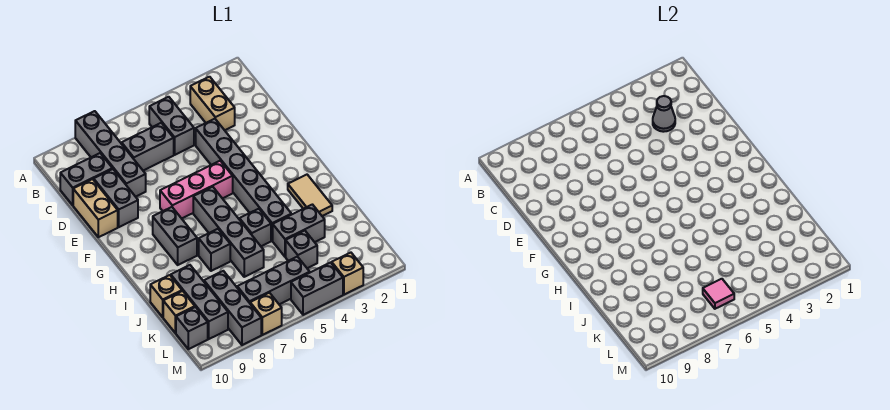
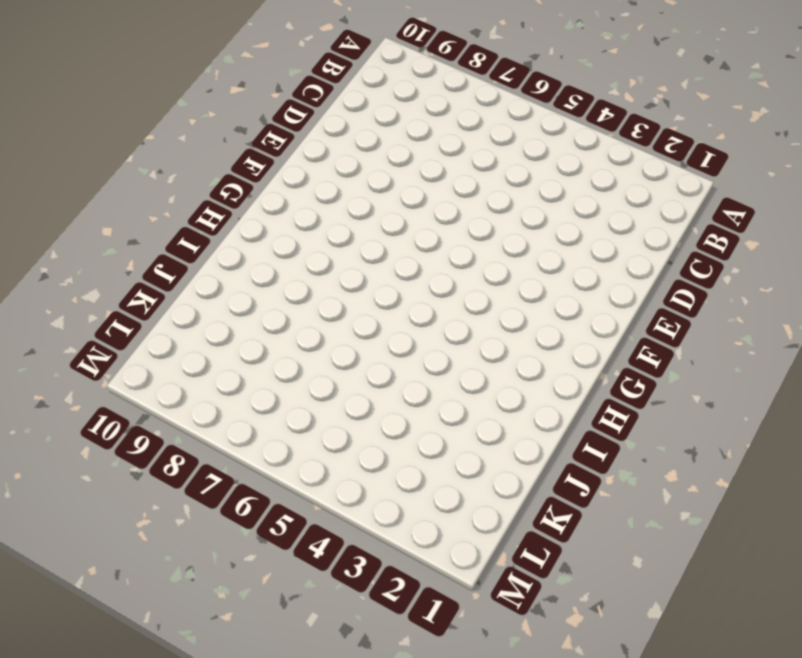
none -> grey 1x4 brick [75,111,146,197]
none -> tan 1x2 brick [190,77,235,130]
none -> grey 1x2 brick [149,97,194,155]

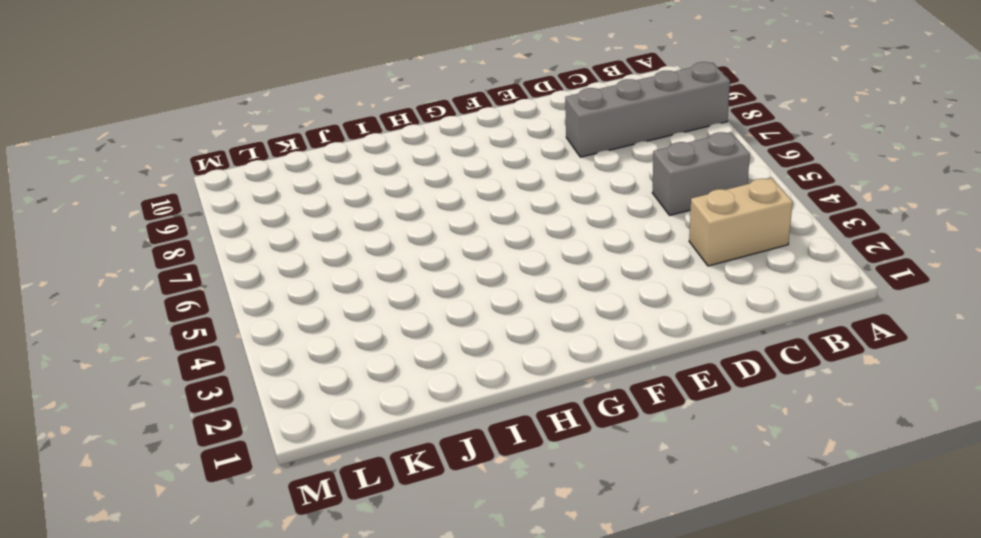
none -> grey 1x2 brick [122,123,174,171]
none -> grey 1x2 brick [60,153,112,205]
none -> grey 1x6 brick [196,119,292,241]

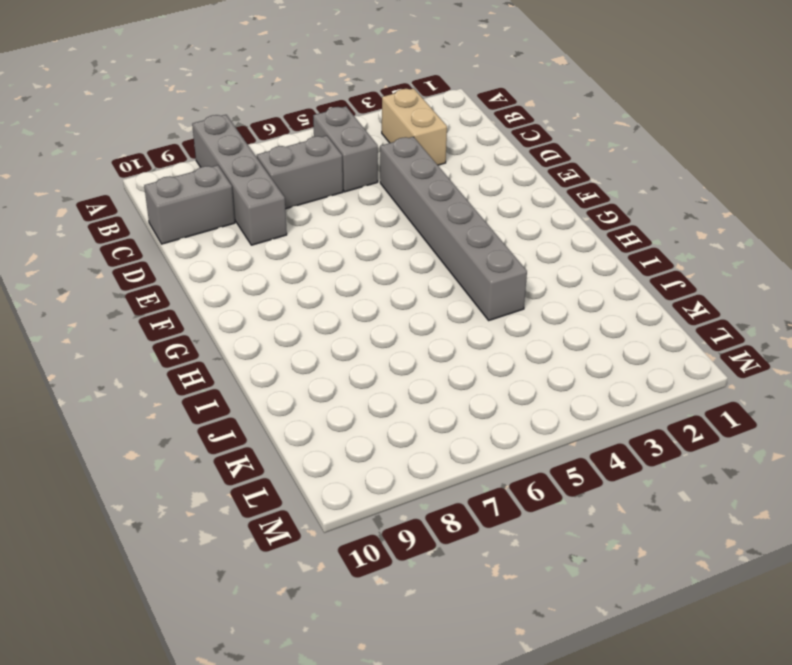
none -> grey 1x2 brick [94,169,138,227]
none -> tan 1x2 brick [73,179,118,237]
none -> pink 1x3 brick [160,161,233,219]

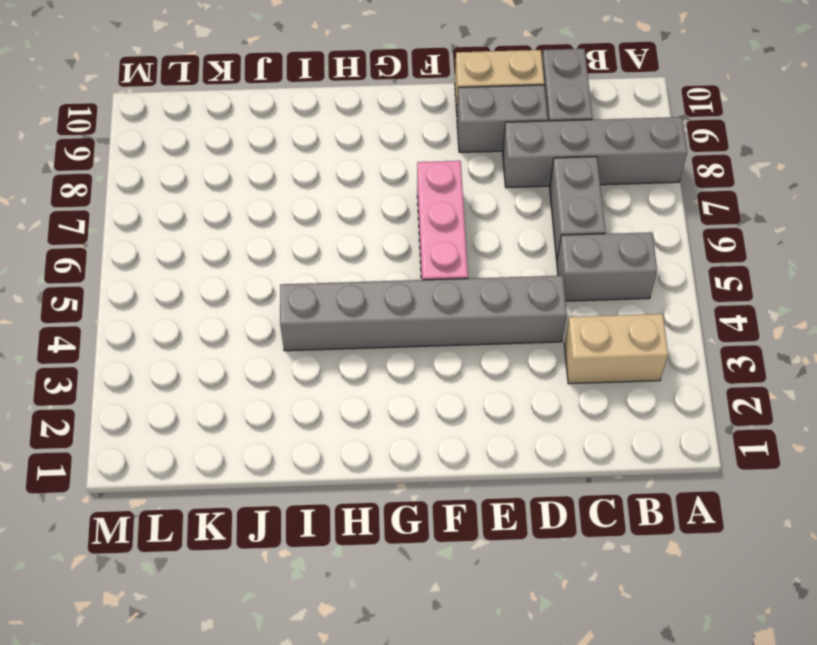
none -> grey 1x4 brick [193,187,264,277]
none -> grey 1x2 brick [153,207,197,265]
none -> tan 1x2 tile [288,175,332,216]

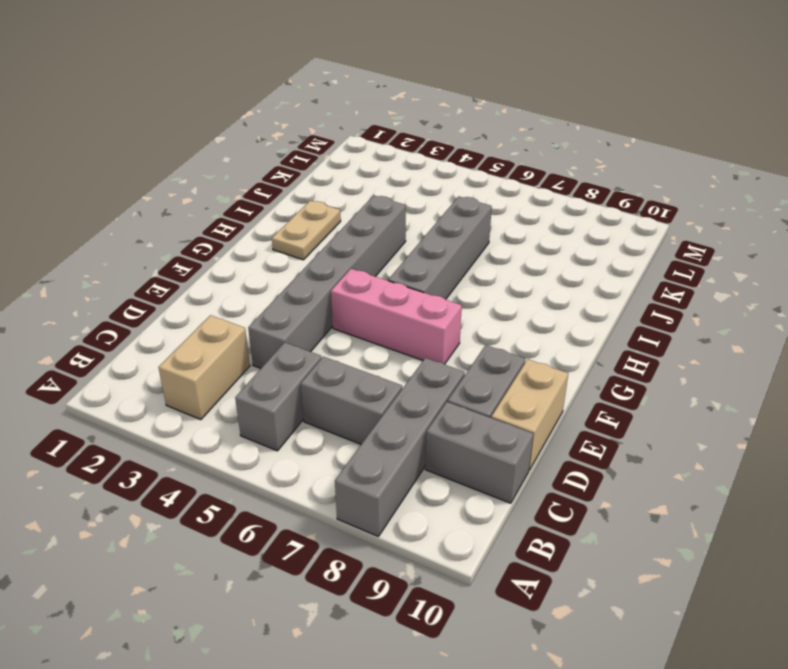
tan 1x2 plate [272,201,341,260] -> tan 1x2 tile [288,175,332,216]
none -> grey 1x2 brick [153,207,197,265]
none -> grey 1x1 brick [239,209,271,246]
none -> grey 1x1 brick [199,229,230,271]

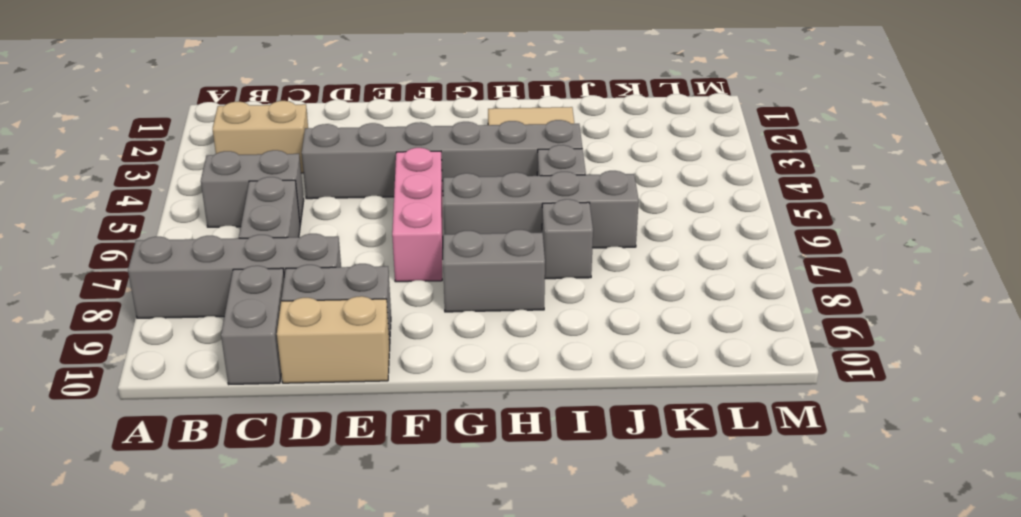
none -> grey 1x2 brick [273,205,325,257]
none -> grey 1x3 brick [171,265,228,339]
none -> tan 1x1 brick [150,275,182,317]

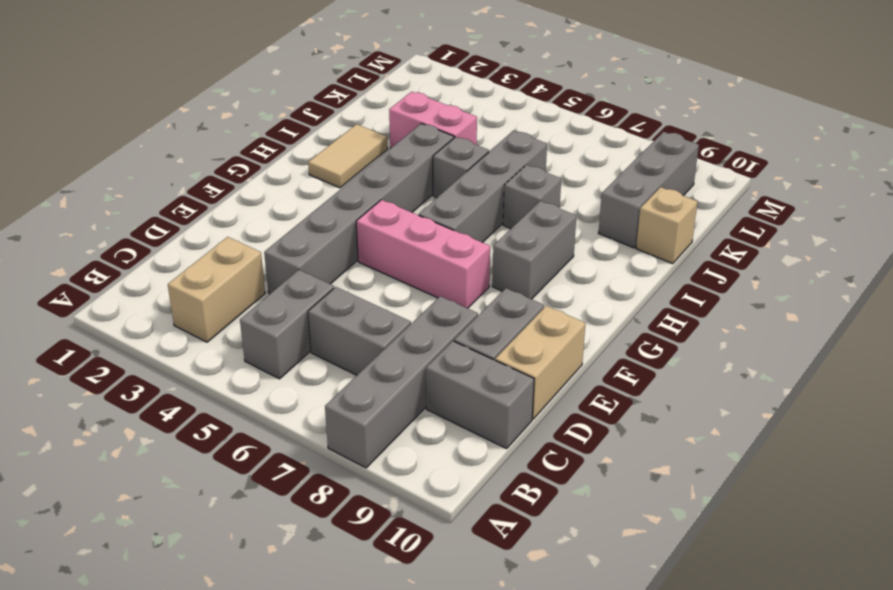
pink 1x2 brick [389,92,477,149] -> grey 1x2 brick [273,205,325,257]
none -> grey 1x1 brick [286,231,317,268]
none -> grey 1x3 brick [204,271,261,345]
none -> tan 1x1 brick [163,291,195,333]

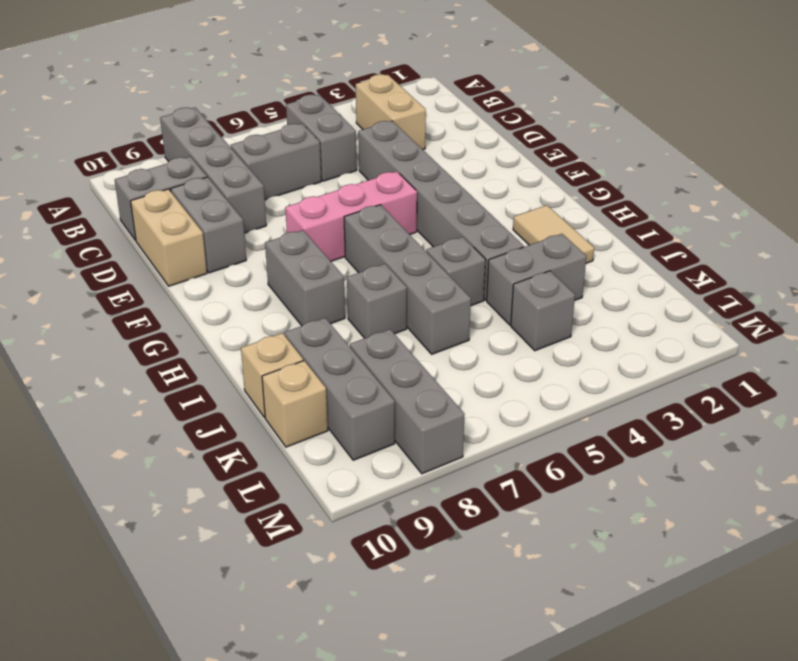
none -> grey 1x3 brick [237,257,310,304]
none -> grey 1x1 brick [176,307,208,349]
none -> tan 1x1 brick [332,253,363,295]

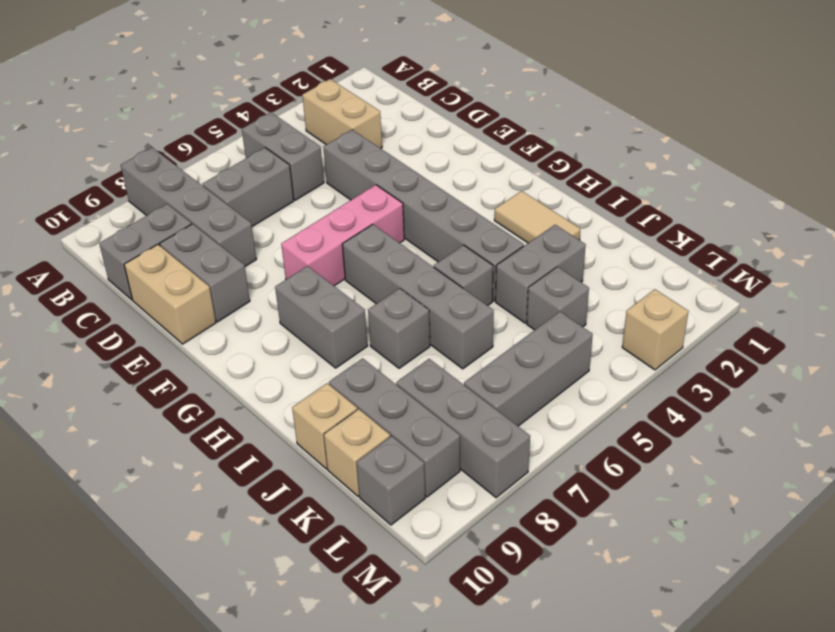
none -> grey 1x2 brick [291,263,343,315]
none -> tan 1x1 brick [250,293,282,335]
none -> grey 1x1 cone [653,96,675,132]

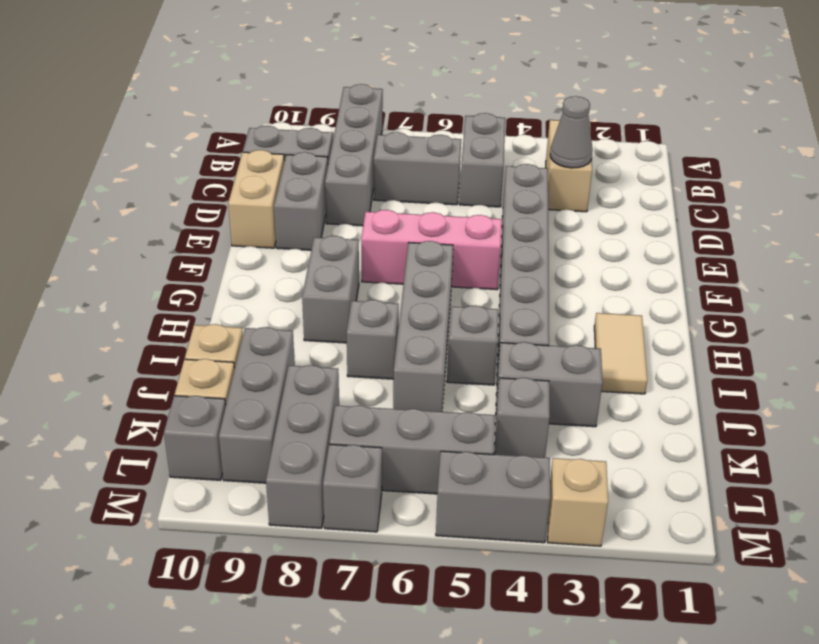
grey 1x1 brick [323,444,382,532] -> tan 1x1 brick [250,293,282,335]
none -> pink 1x1 tile [703,279,734,309]

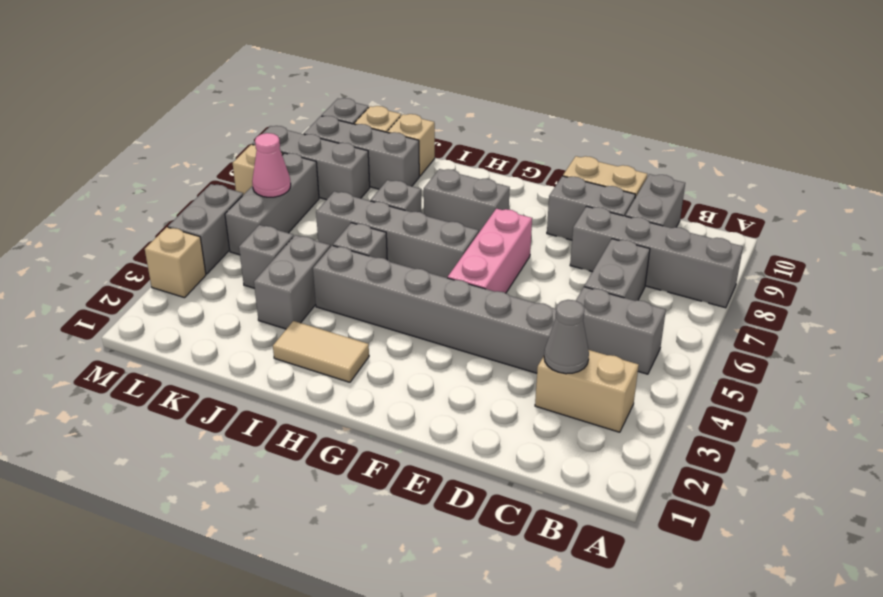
pink 1x1 cone [252,133,291,197] -> pink 1x1 tile [703,279,734,309]

